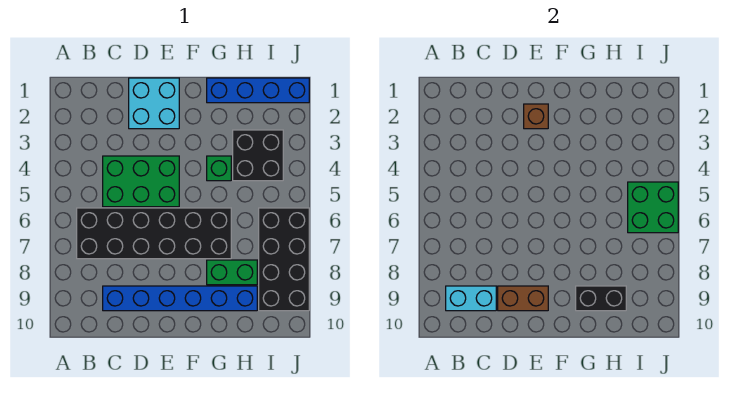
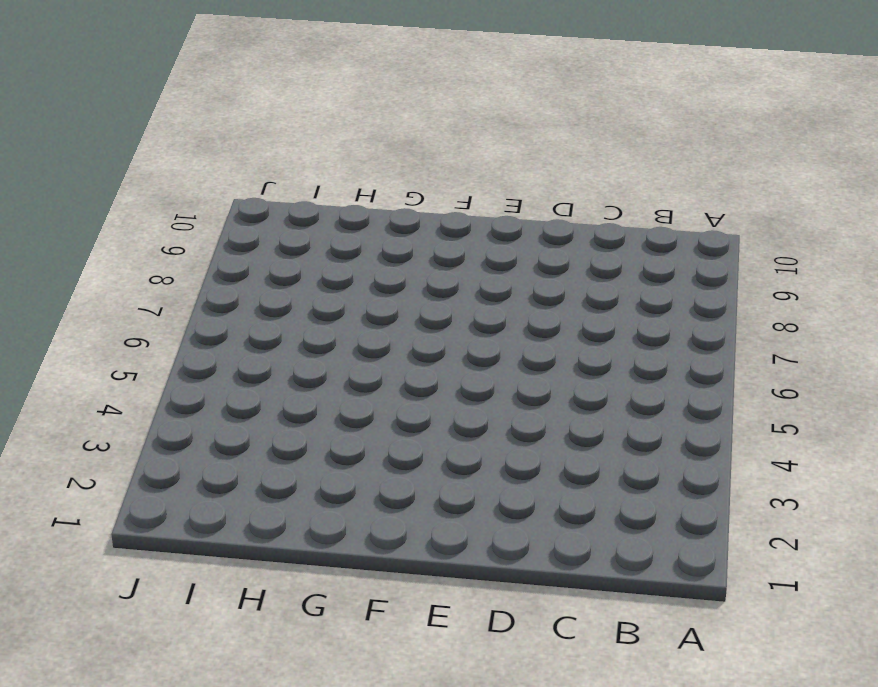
none -> black 2x6 brick [77,208,231,259]
none -> green 2x3 brick [103,156,179,207]
none -> blue 1x6 brick [103,286,257,311]

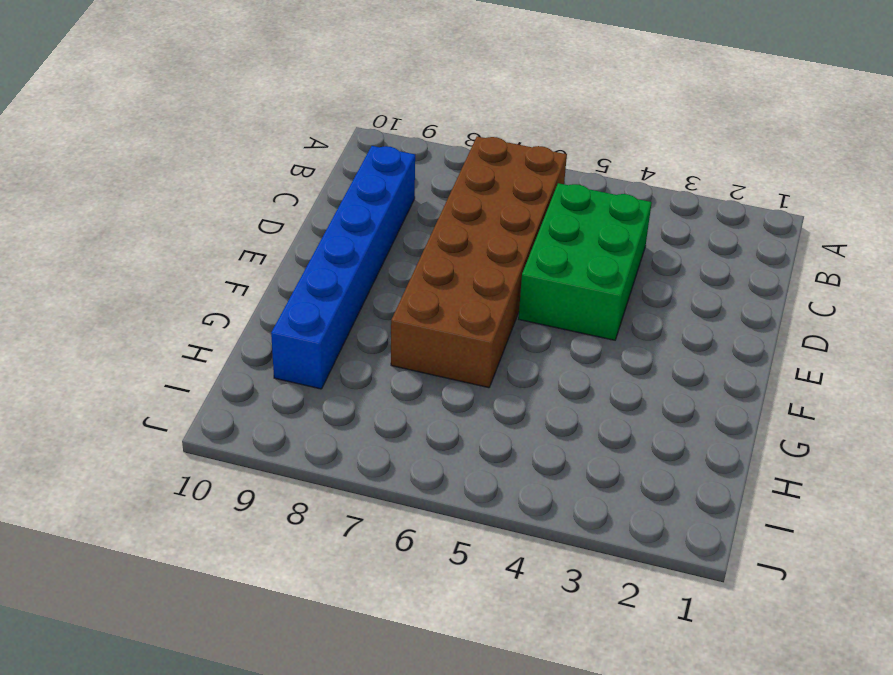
brown 2x6 brick [391,137,567,388] -> black 2x6 brick [77,208,231,259]
none -> cyan 2x2 brick [129,78,179,129]
none -> blue 1x4 brick [207,78,309,103]
none -> green 1x1 brick [207,156,231,181]

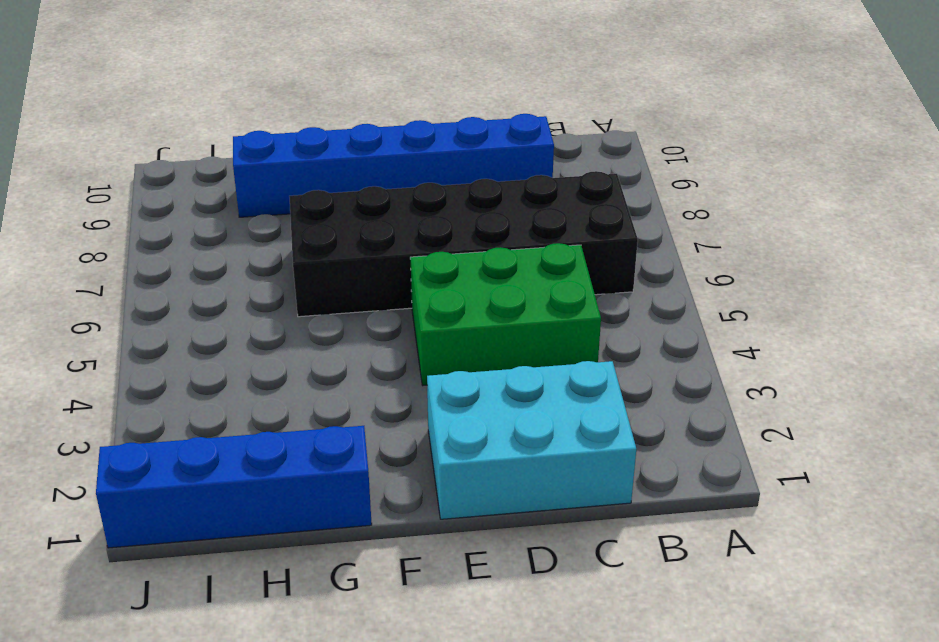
cyan 2x3 brick [427,361,636,519] -> cyan 2x2 brick [129,78,179,129]
none -> green 1x1 brick [207,156,231,181]
none -> green 1x2 brick [207,260,257,285]
none -> black 2x2 brick [233,130,283,181]

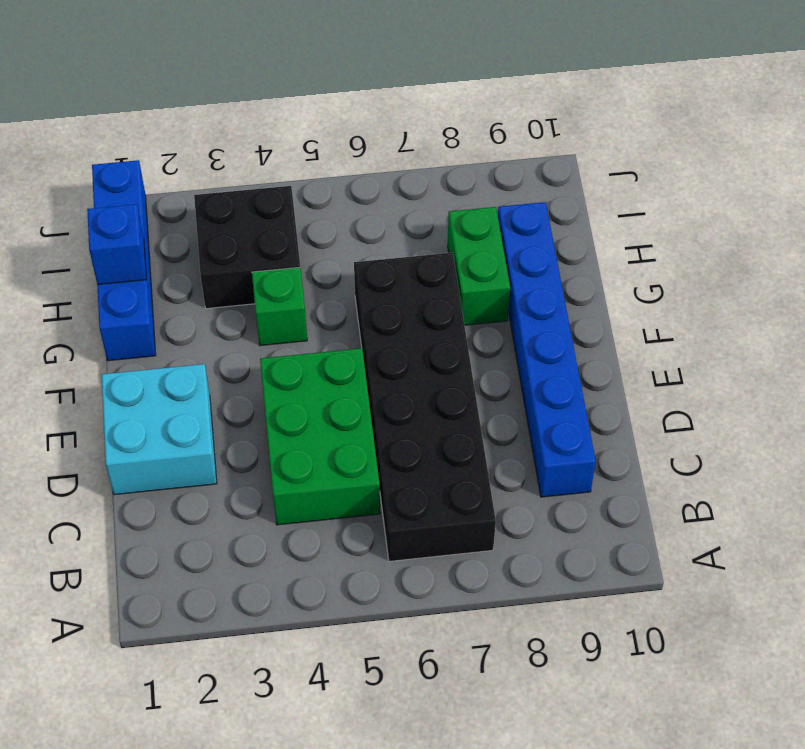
blue 1x1 brick [87,204,146,285] -> none
none -> black 2x4 brick [259,208,309,311]
none -> cyan 1x2 brick [446,286,496,311]
none -> brown 1x2 brick [498,286,548,311]

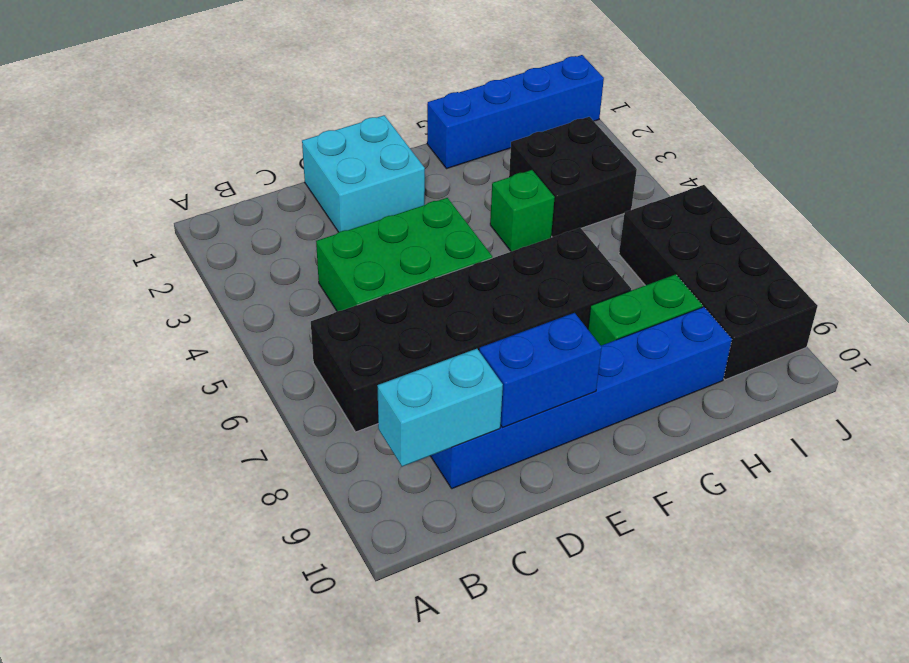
blue 1x2 brick [479,313,602,428] -> brown 1x2 brick [498,286,548,311]
none -> brown 1x1 brick [524,104,548,129]
none -> black 1x2 brick [576,286,626,311]
none -> green 2x2 brick [628,182,678,233]

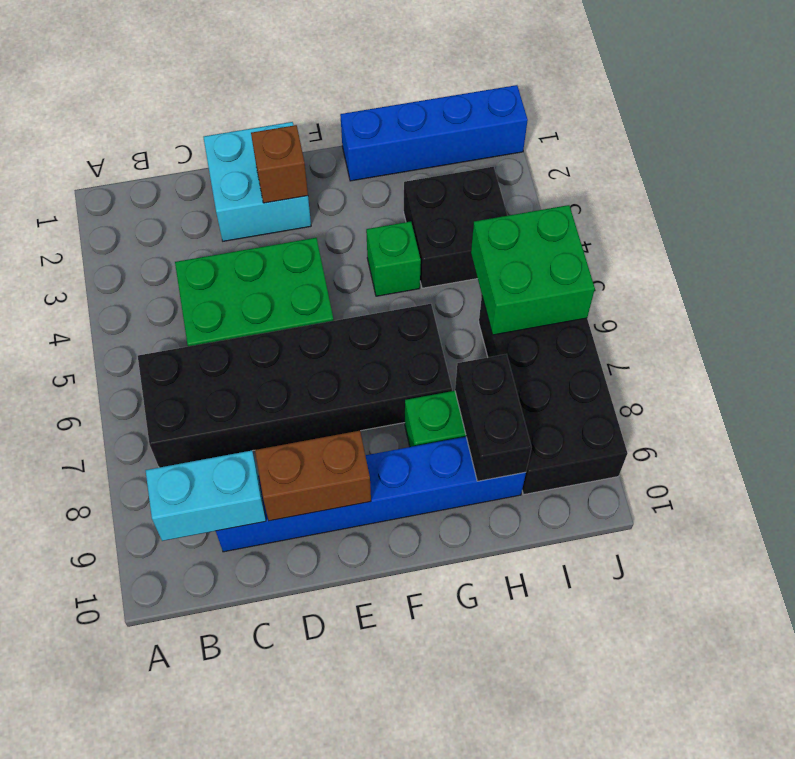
black 1x2 brick [455,354,532,481] -> black 1x2 brick turned to [576,286,626,311]

